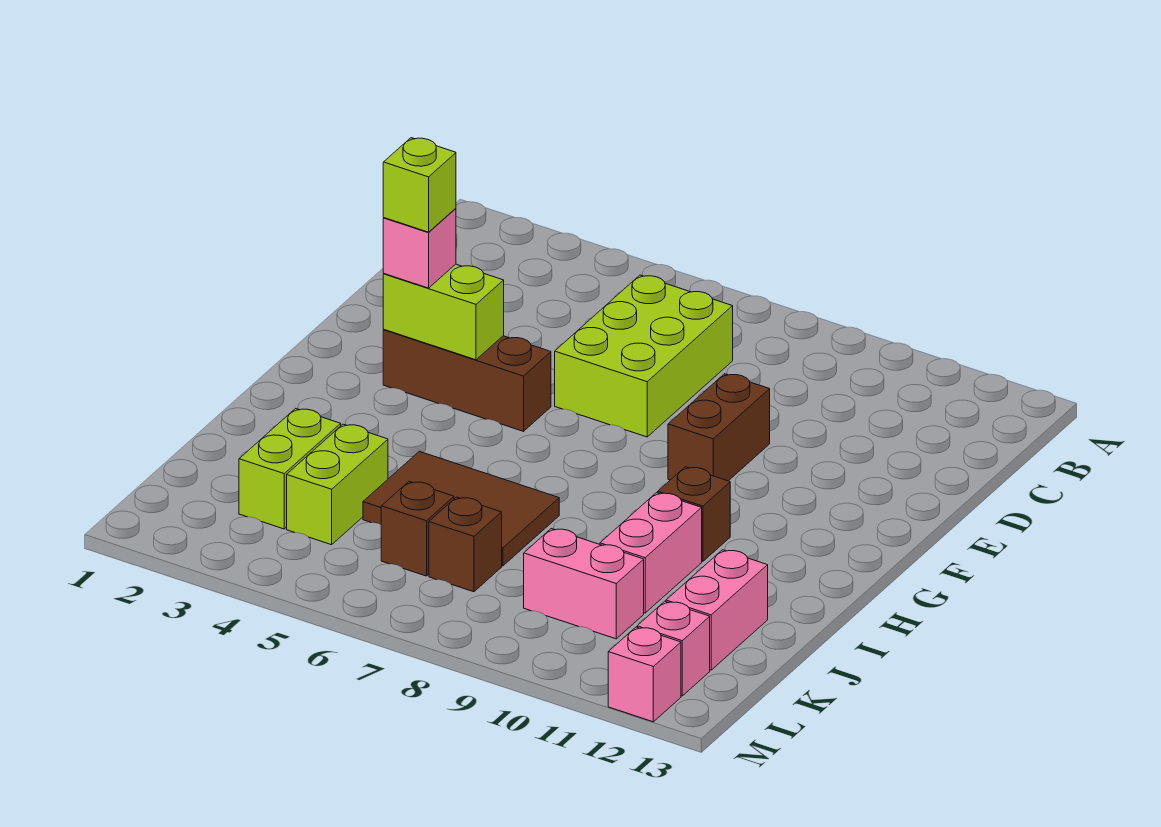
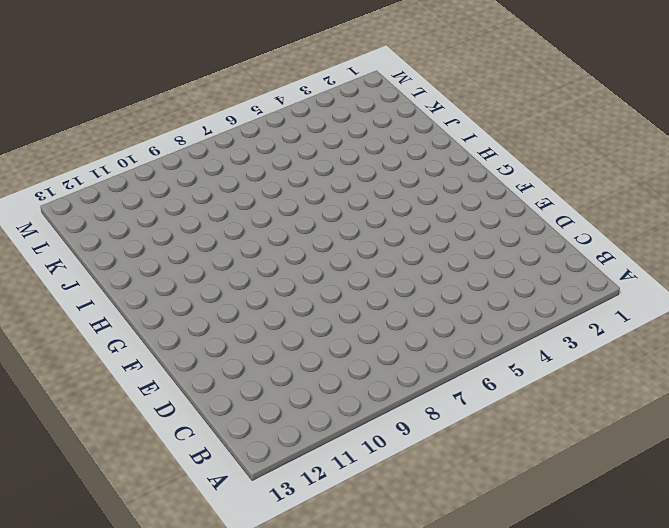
none -> lime 2x3 brick [555,275,733,437]
none -> brown 1x2 brick [668,374,770,481]
none -> brown 1x3 brick [383,330,551,431]

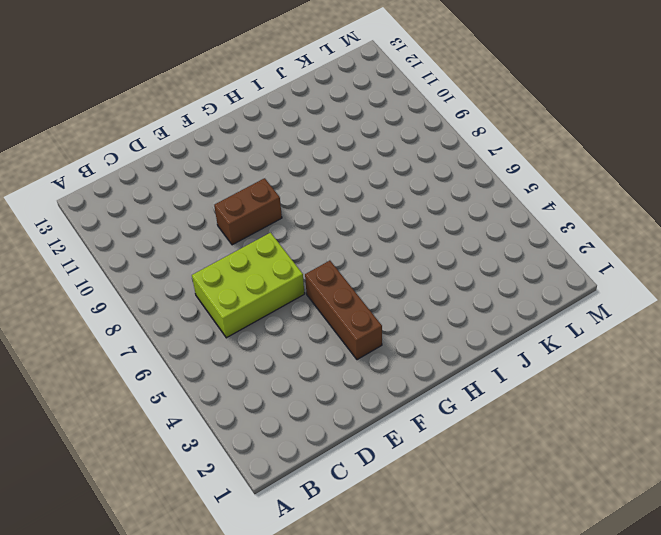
none -> brown 1x1 brick [658,467,730,561]
none -> brown 2x3 tile [363,451,559,566]
none -> pink 1x2 brick [600,493,702,613]

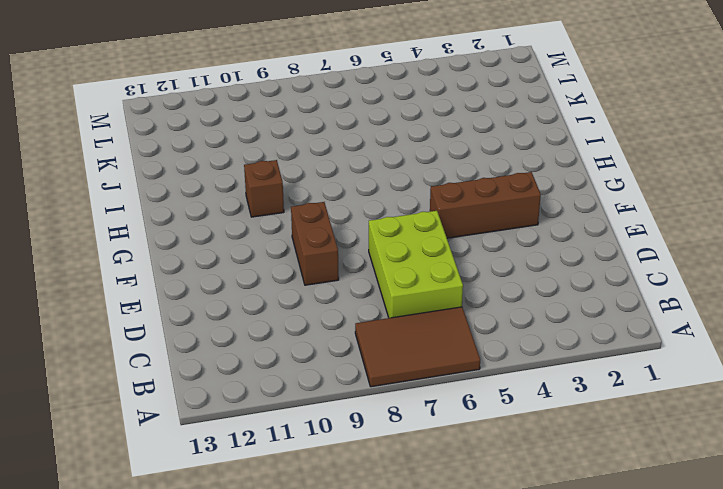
brown 2x3 tile [355,307,480,387] -> brown 2x3 tile moved to [363,451,559,566]
none -> pink 1x2 brick [600,493,702,613]
none -> lime 1x2 brick [239,409,341,529]
none -> lime 1x2 brick [287,424,388,545]

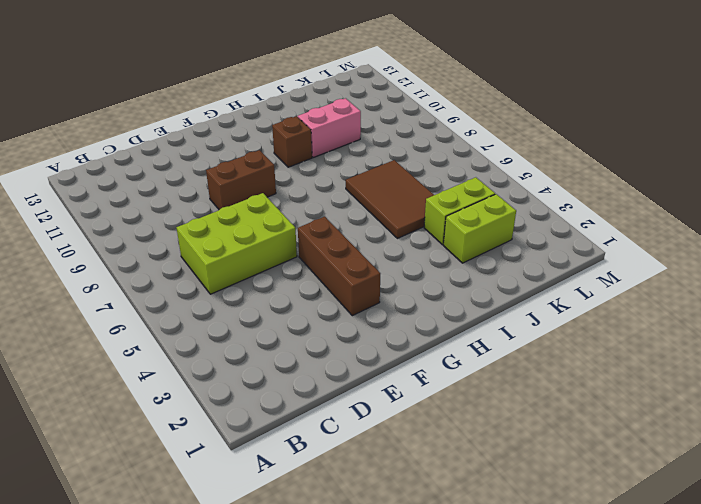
none -> pink 1x2 brick [666,550,768,670]
none -> brown 1x1 brick [381,482,454,576]
none -> brown 1x1 brick [429,497,502,592]

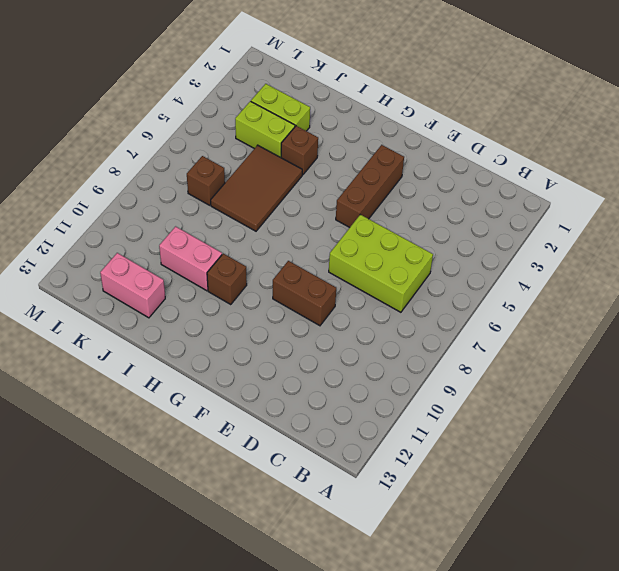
brown 1x1 brick [281,126,318,175] -> brown 1x1 brick moved to [381,482,454,576]
none -> pink 1x2 brick [524,529,644,639]
none -> pink 1x1 brick [637,601,710,696]
none -> pink 1x1 brick [608,627,681,722]

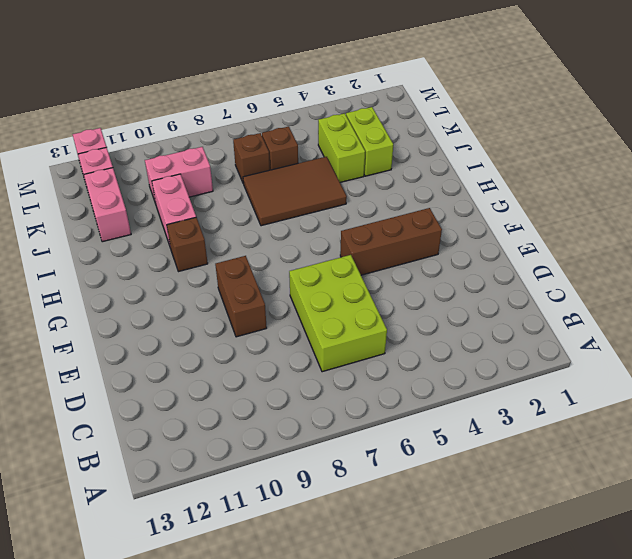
none -> lime 1x2 brick [383,264,504,360]
none -> pink 1x1 brick [383,208,456,288]
none -> lime 1x1 brick [383,138,456,232]

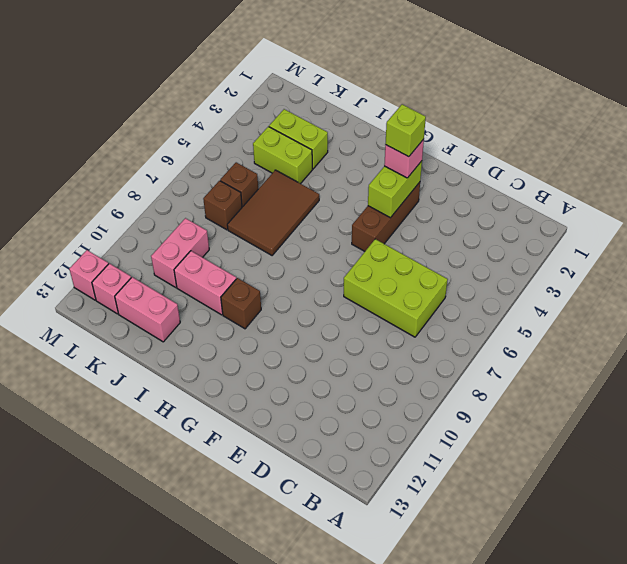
none -> brown 1x2 brick [668,374,770,481]

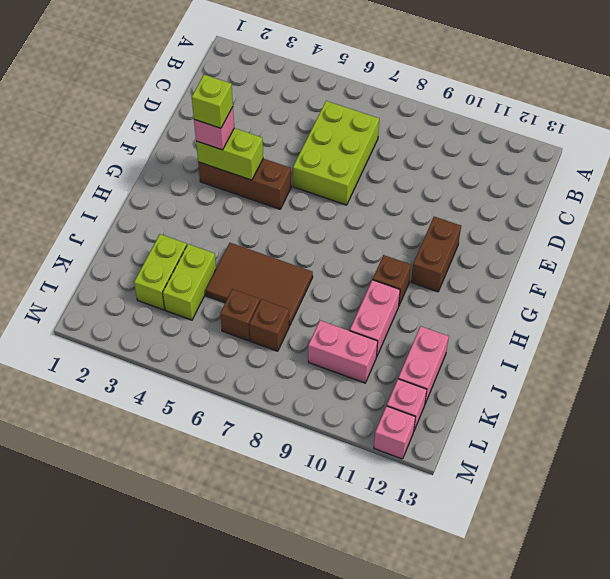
brown 1x2 brick [411,217,461,292] -> brown 1x2 brick moved to [668,374,770,481]

